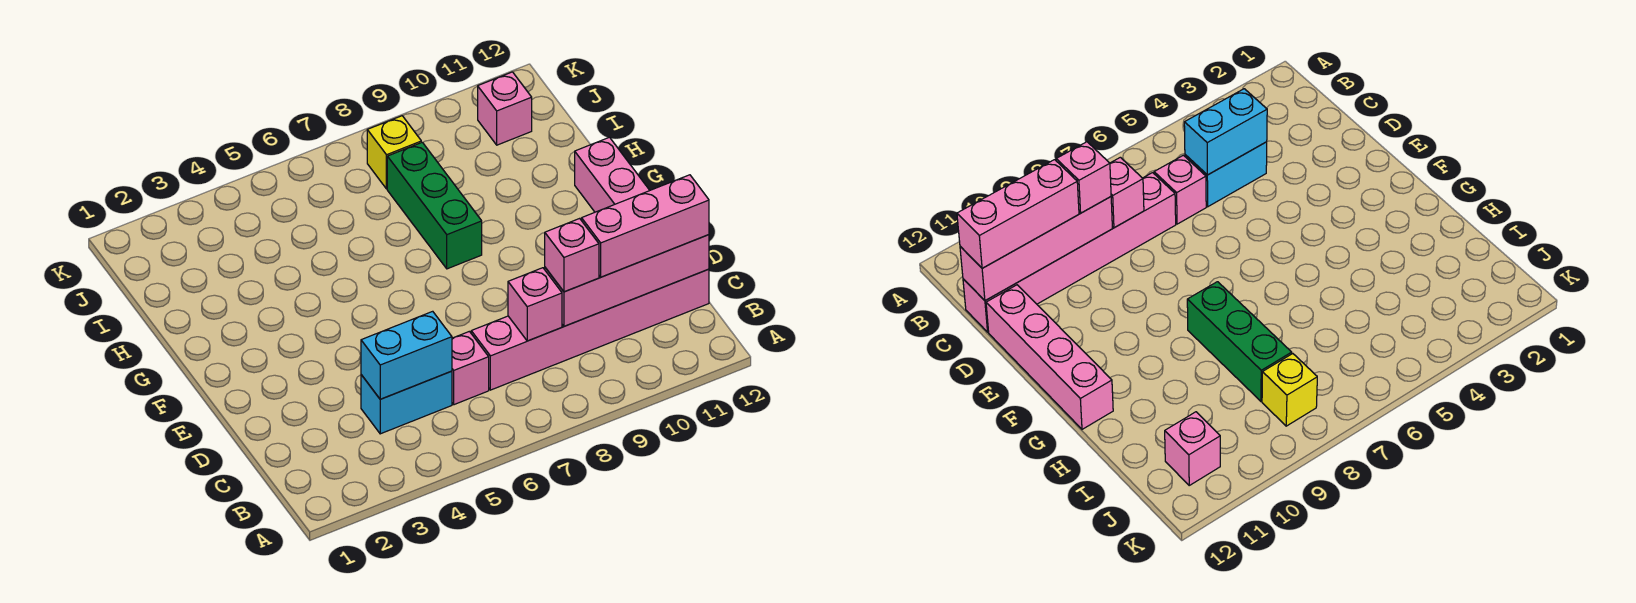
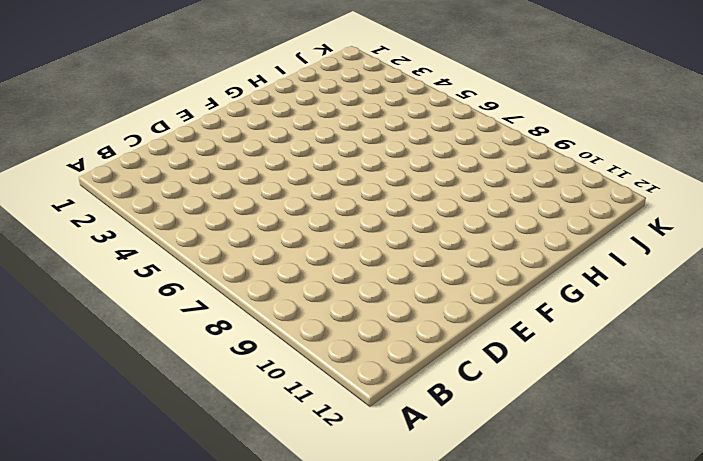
none -> cyan 1x2 brick [361,371,452,434]
none -> pink 1x1 brick [452,331,489,405]
none -> pink 1x6 brick [471,269,709,390]

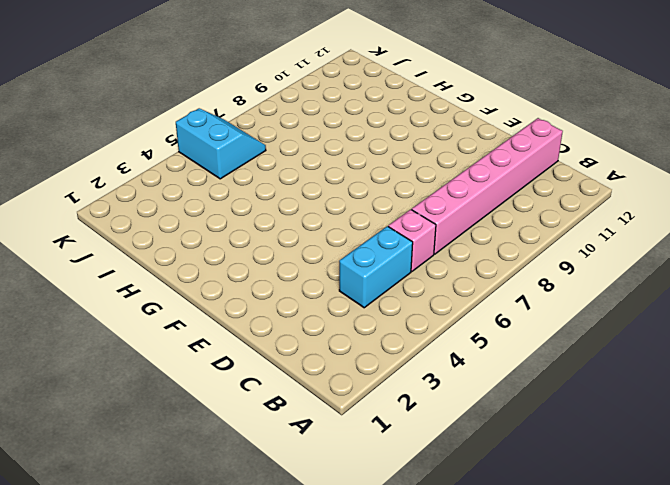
cyan 2x2 slope [176,108,266,179] -> none
none -> pink 1x4 brick [575,137,650,212]
none -> green 1x3 brick [387,142,482,269]
none -> yellow 1x1 brick [367,116,421,189]

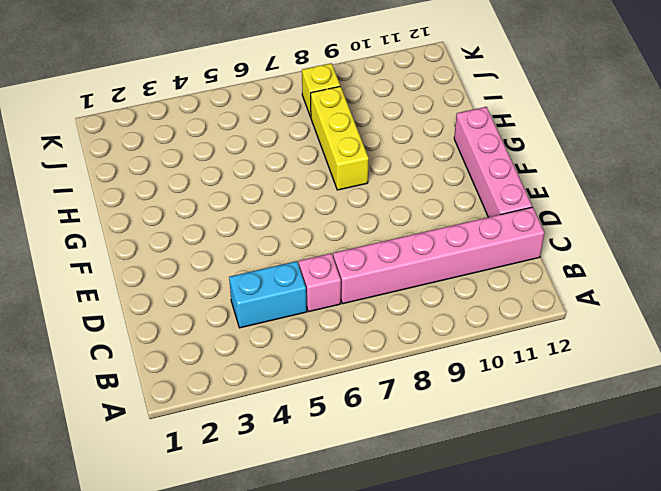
yellow 1x3 brick [311,86,369,190] -> green 1x3 brick [387,142,482,269]
none -> pink 1x1 brick [478,72,532,145]
none -> cyan 1x2 brick [361,311,452,399]
none -> pink 1x1 brick [508,268,562,341]

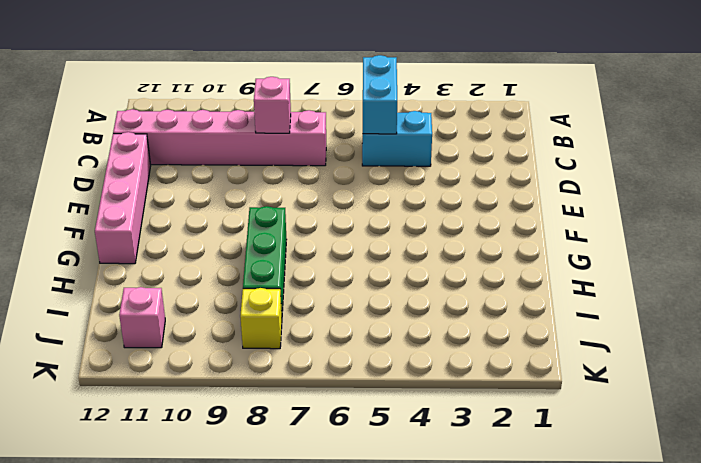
cyan 1x2 brick [363,55,397,134] -> cyan 1x2 brick turned to [361,311,452,399]
none -> pink 1x1 brick [452,331,489,405]
none -> pink 1x4 brick [545,235,709,326]
none -> pink 1x1 brick [545,218,599,292]

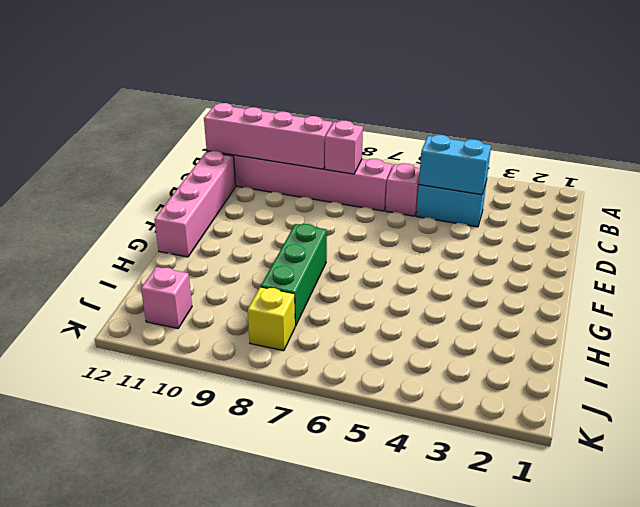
none -> pink 1x1 brick [545,218,599,292]
none -> pink 1x3 brick [582,175,709,277]

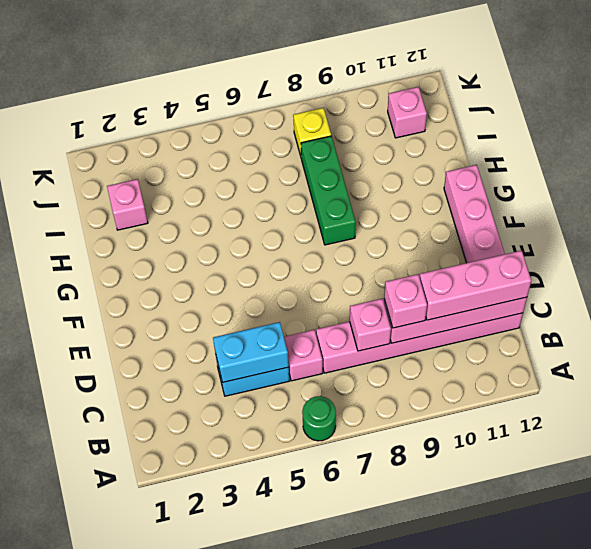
green 1x1 round brick [302,396,336,441] -> none
pink 1x1 brick [107,179,148,230] -> none

